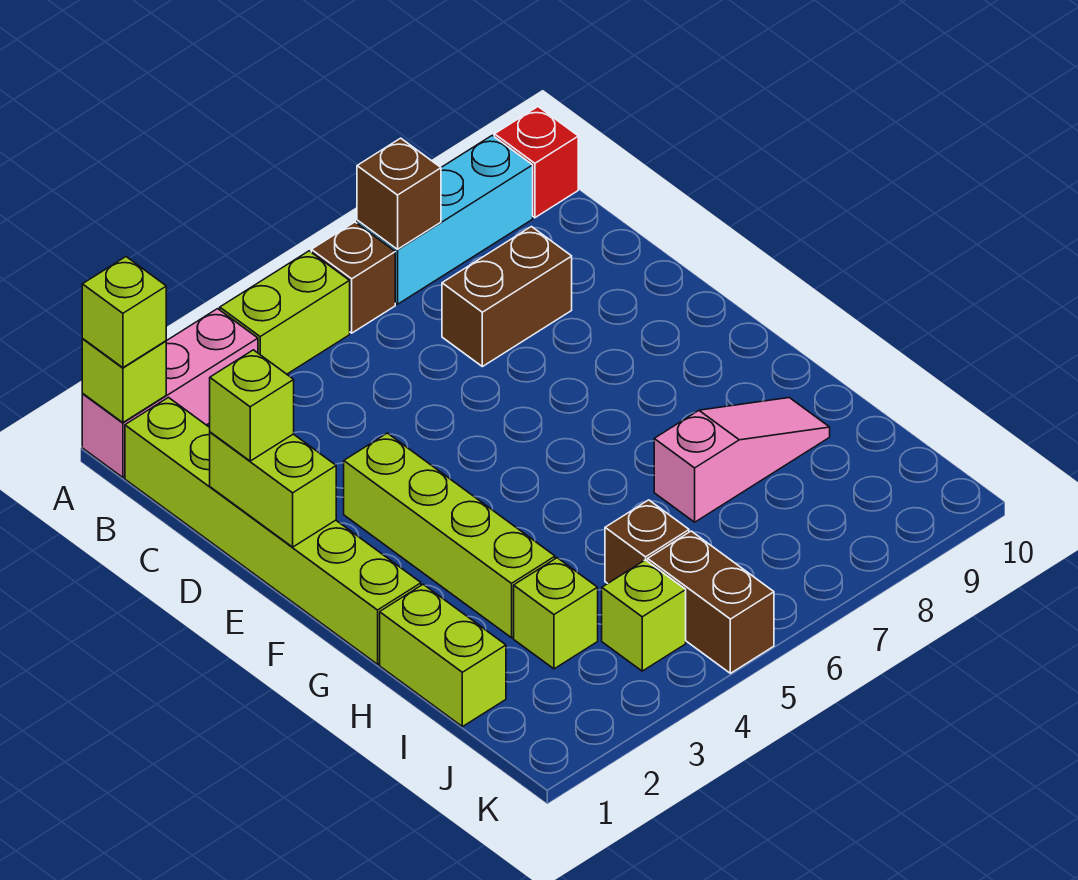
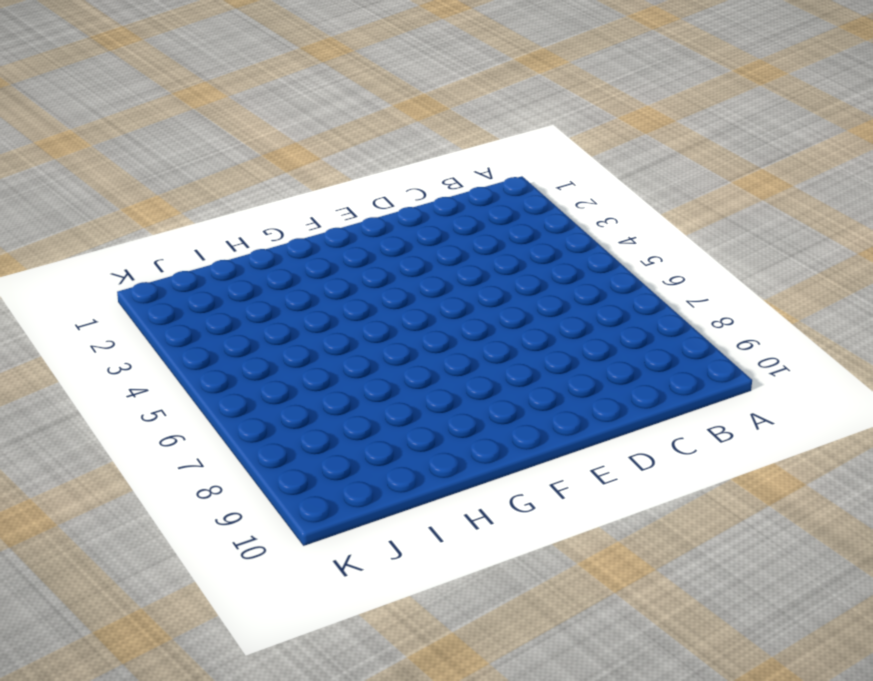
none -> pink 1x3 brick [82,309,258,477]
none -> lime 1x2 brick [220,251,350,374]
none -> brown 1x1 brick [311,222,395,333]

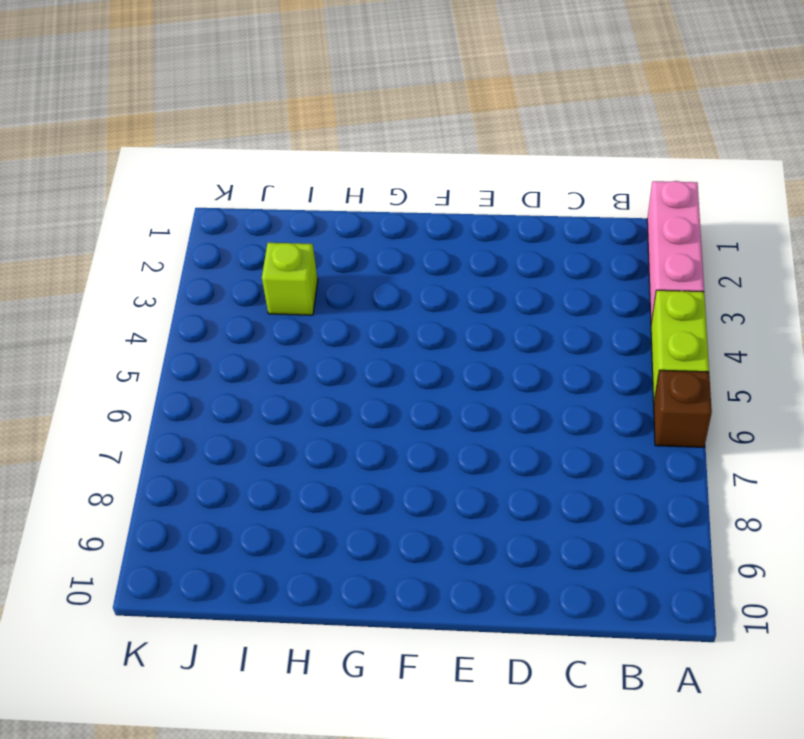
none -> cyan 1x3 brick [357,135,533,304]
none -> red 1x1 brick [494,107,578,218]
none -> lime 1x6 brick [125,398,421,664]

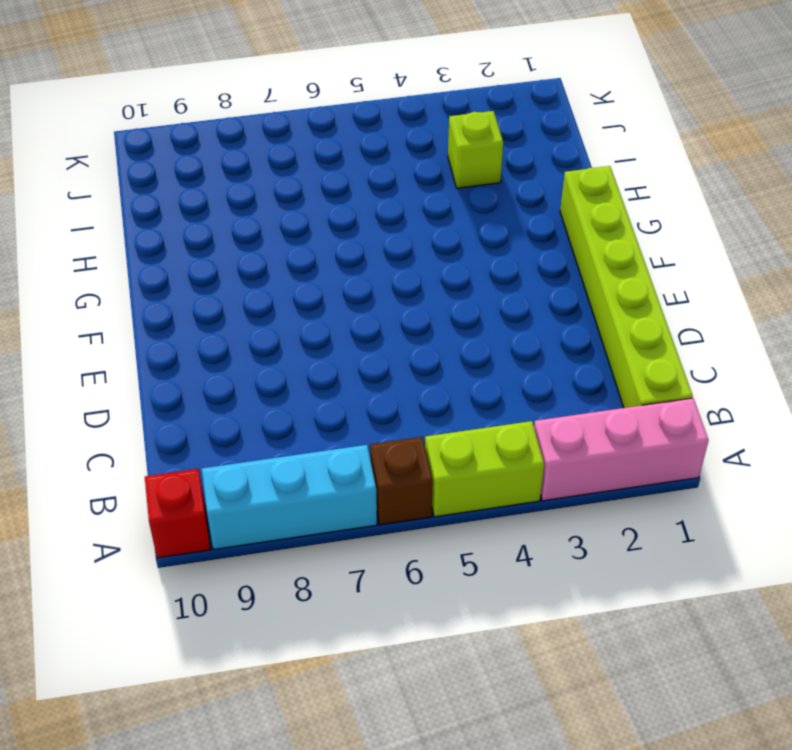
none -> brown 1x2 brick [442,227,572,367]
none -> lime 1x4 brick [344,433,555,638]
none -> lime 1x2 brick [380,584,506,727]

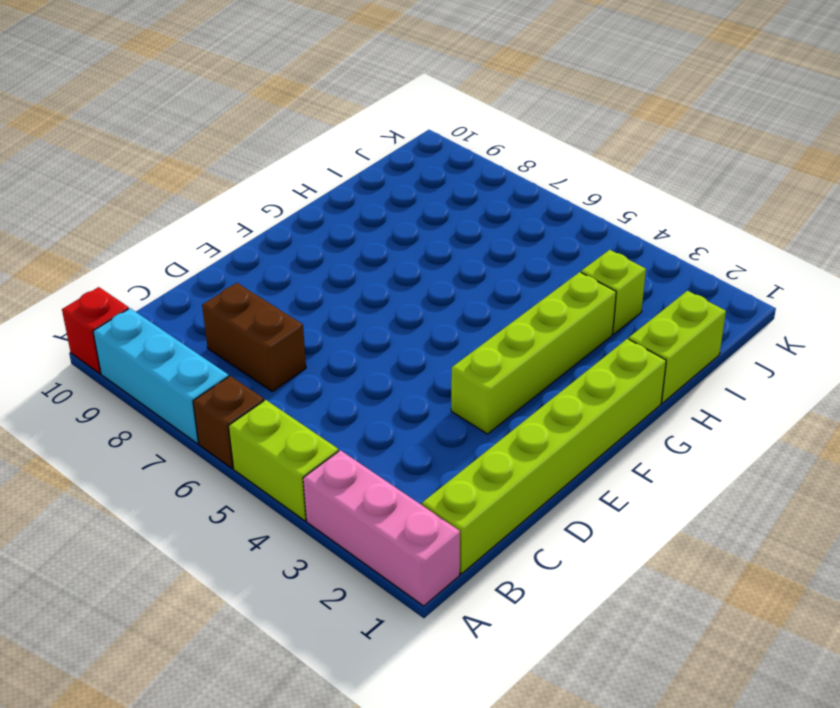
none -> pink 1x3 slope [654,398,830,522]
none -> brown 1x1 brick [605,500,689,584]
none -> lime 1x1 brick [602,560,686,671]

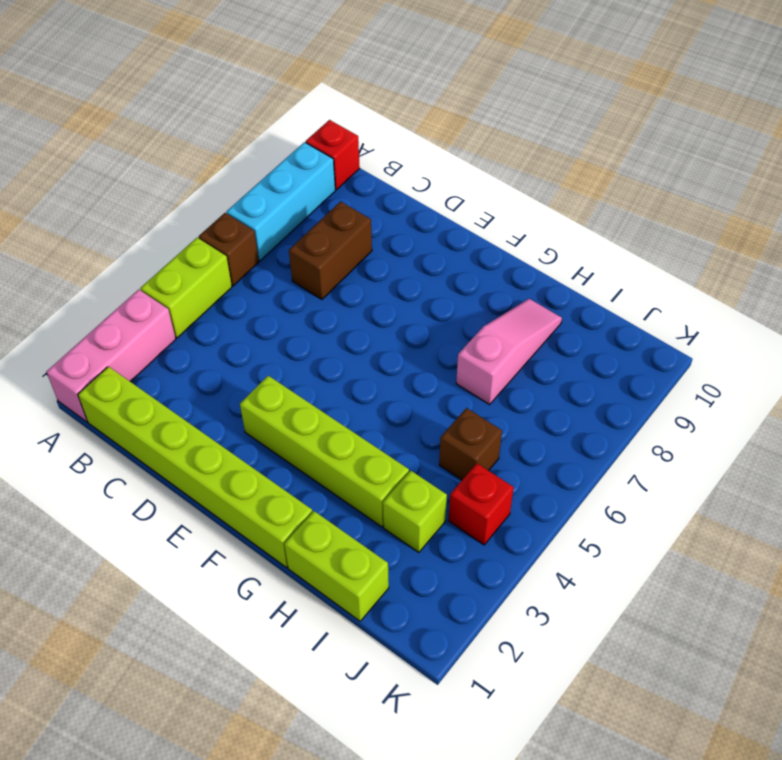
red 1x1 brick [449,463,514,545] -> lime 1x1 brick [602,560,686,671]
none -> brown 1x2 brick [648,531,774,673]
none -> lime 1x1 brick [82,339,166,423]
none -> brown 1x1 brick [357,138,441,249]

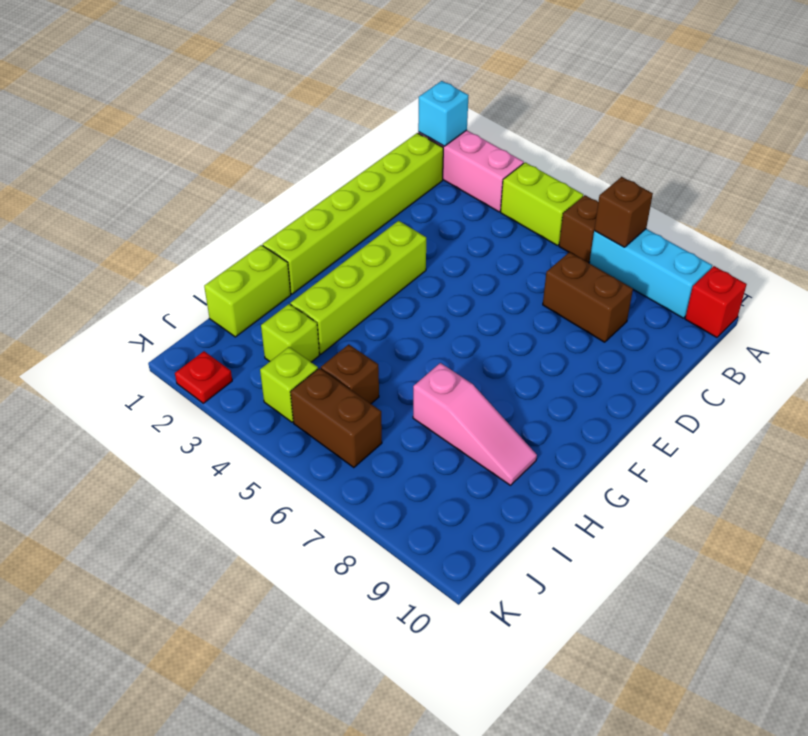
cyan 1x1 brick [418,81,469,146] -> lime 1x1 brick [82,339,166,423]
brown 1x2 brick [291,368,382,468] -> brown 1x2 brick turned to [648,531,774,673]
red 1x1 plate [175,351,232,403] -> none
none -> lime 1x2 brick [210,432,336,547]
none -> lime 1x1 brick [82,257,166,368]
none -> lime 1x1 brick [210,350,294,461]

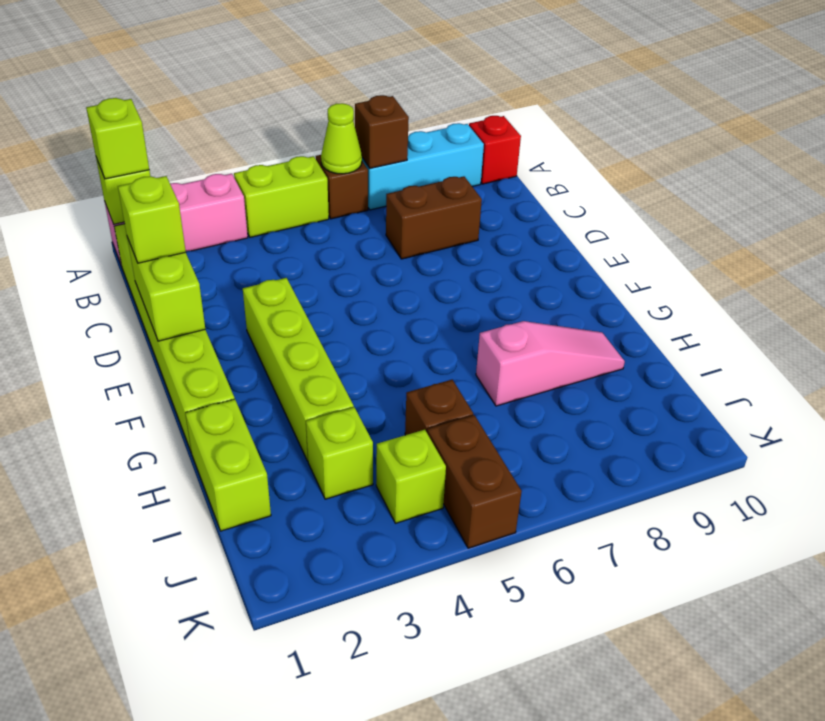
lime 1x1 cone [321,103,362,174] -> none

